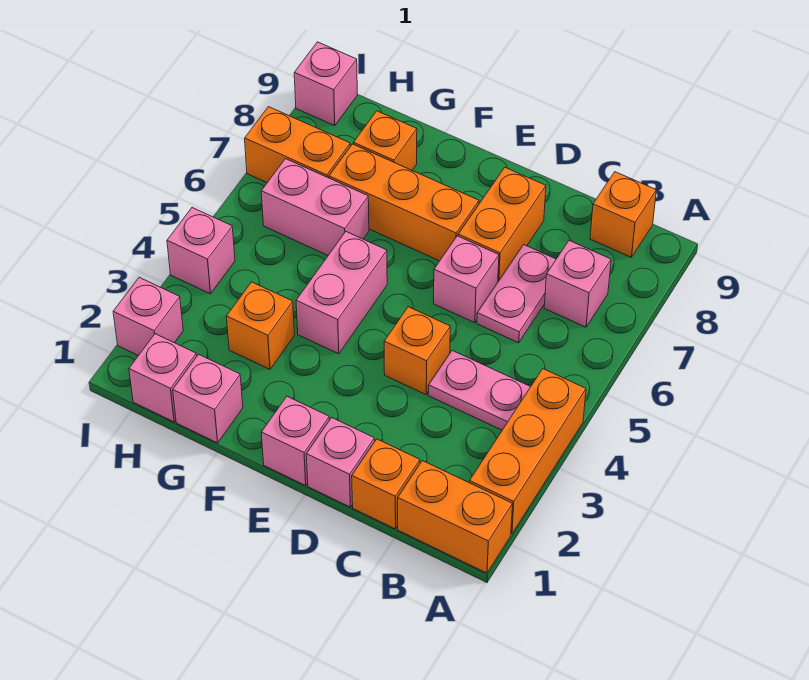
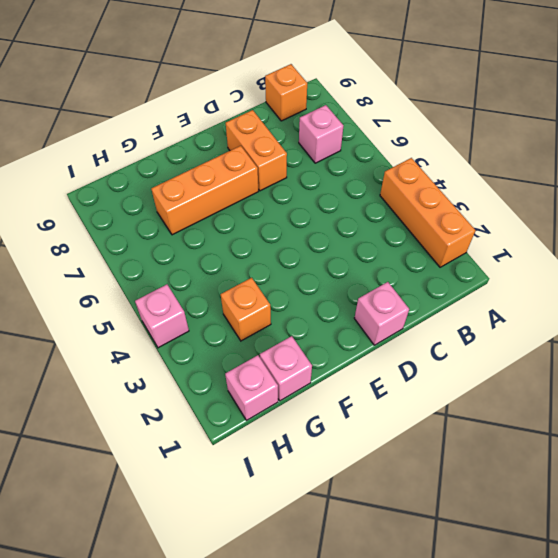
none -> orange 1x2 brick [398,461,513,573]
none -> pink 1x2 plate [428,350,530,430]
none -> orange 1x1 brick [352,439,420,529]

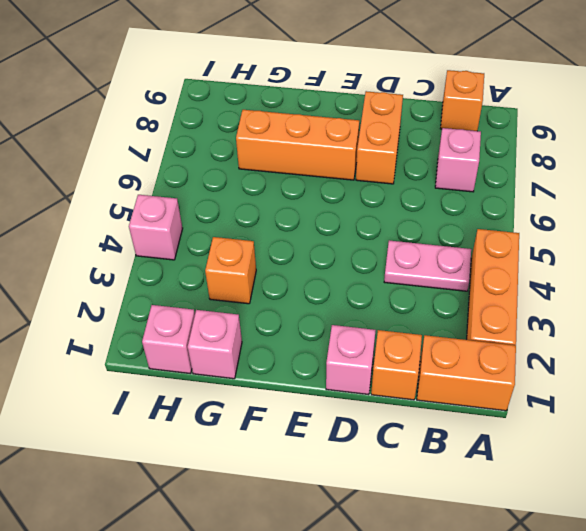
none -> pink 1x2 plate [477,245,556,343]
none -> orange 1x1 brick [384,307,450,395]
none -> pink 1x1 brick [434,236,499,323]

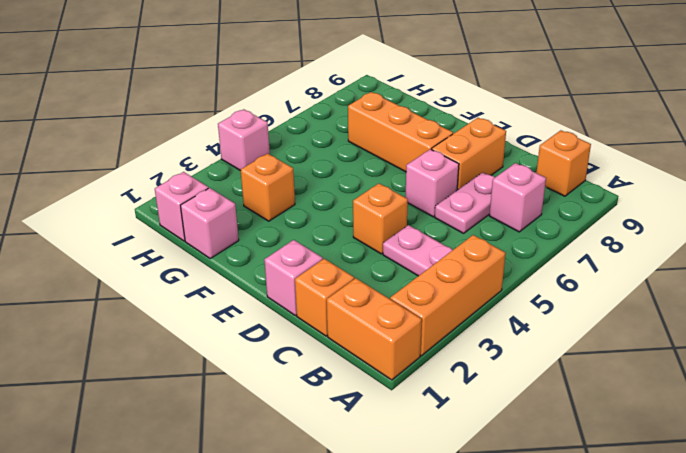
none -> pink 1x1 brick [261,396,329,485]
none -> pink 1x2 brick [296,232,387,354]
none -> pink 1x2 brick [261,159,369,255]

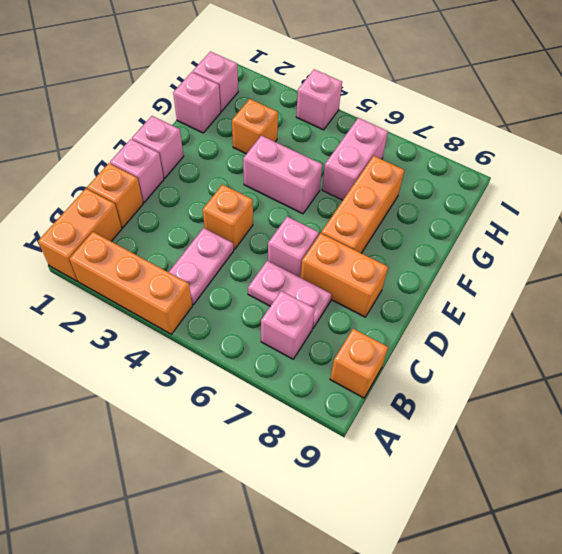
none -> orange 1x1 brick [354,111,417,170]
none -> orange 1x2 brick [245,107,350,183]
none -> pink 1x1 brick [113,277,183,355]

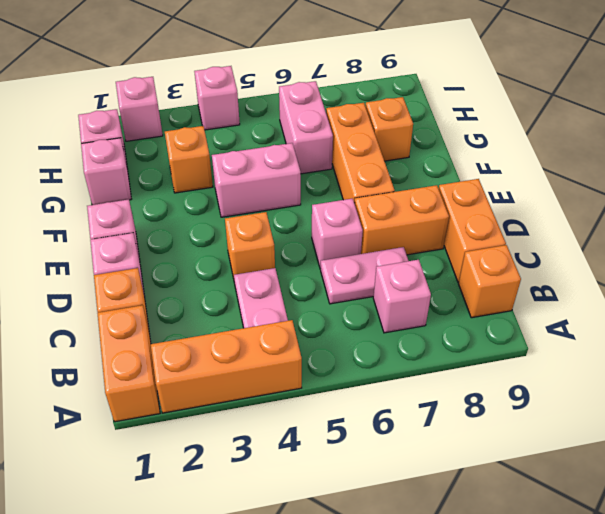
orange 1x2 brick [439,179,506,282] -> orange 1x2 brick moved to [245,107,350,183]
none -> pink 1x1 brick [294,42,357,126]

